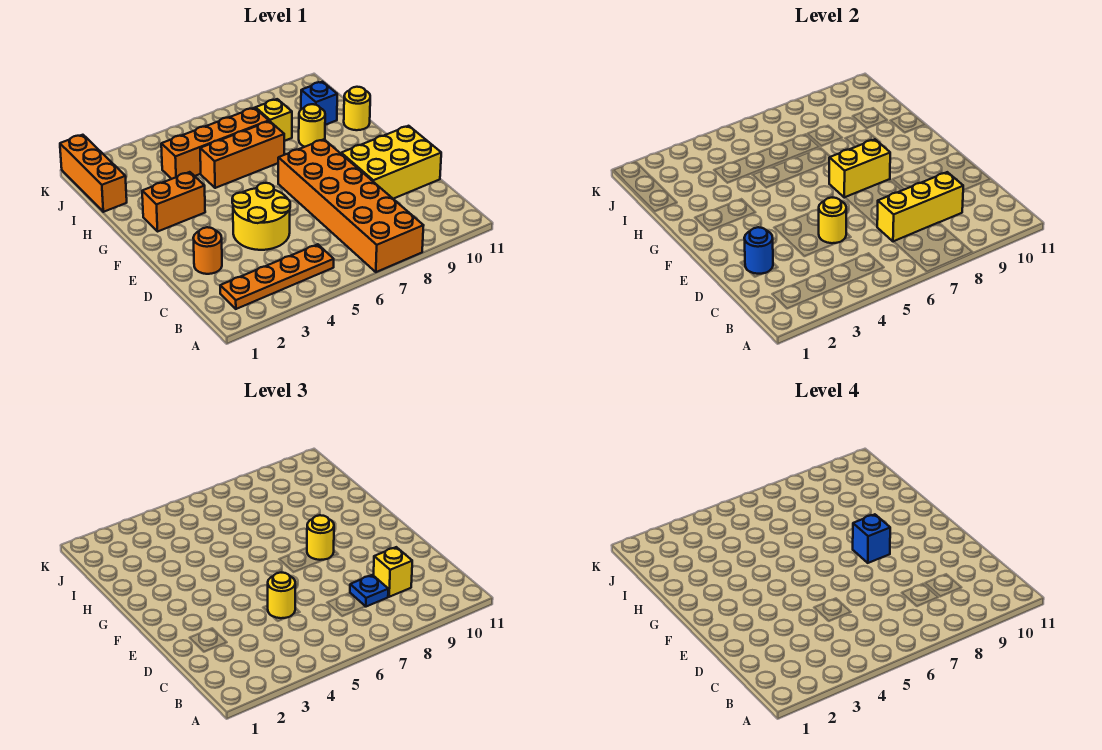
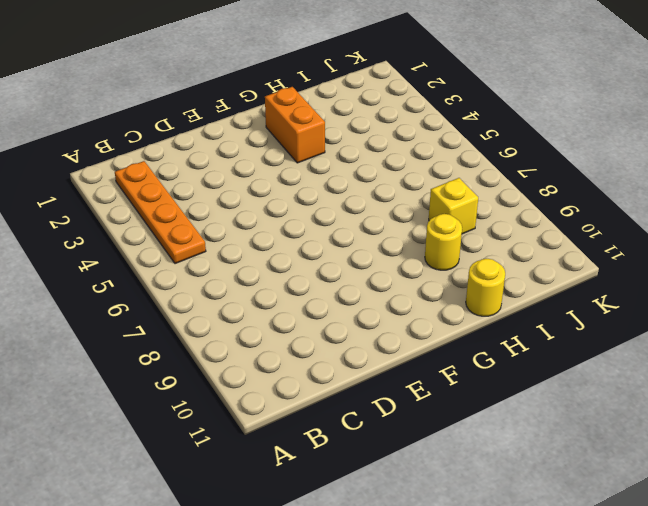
none -> orange 2x6 brick [278,139,424,272]
none -> orange 1x1 round brick [193,227,222,274]
none -> yellow 2x2 round brick [232,183,290,250]

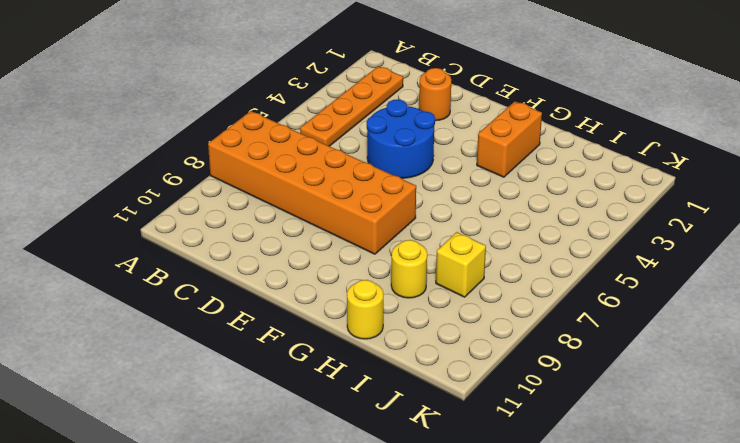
blue 2x2 round brick [367,100,435,178] -> yellow 2x2 round brick [232,183,290,250]
none -> yellow 2x3 brick [341,126,441,199]
none -> orange 1x3 brick [200,121,284,188]
none -> orange 1x3 brick [60,135,127,212]

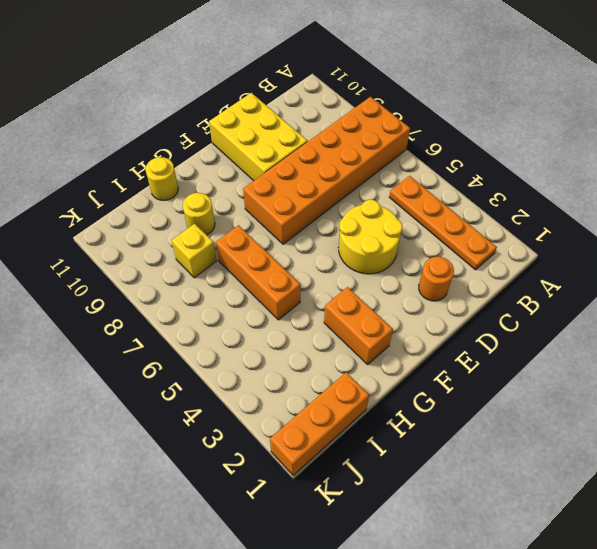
none -> orange 1x4 brick [161,108,269,179]
none -> blue 1x1 brick [301,82,337,125]
none -> yellow 1x3 brick [877,172,963,242]

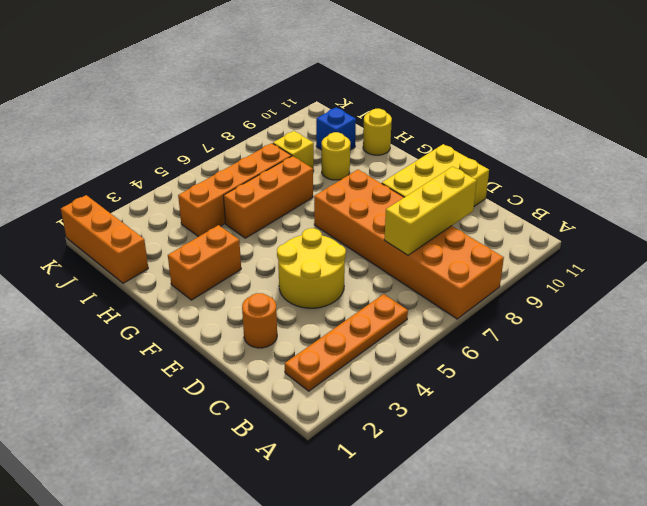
none -> blue 1x1 round brick [744,227,773,274]
none -> yellow 1x1 round brick [819,197,846,243]
none -> yellow 1x2 brick [829,139,890,198]

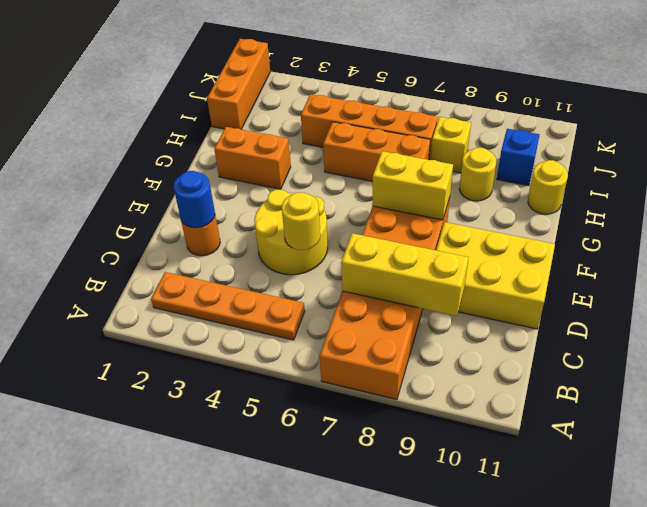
none -> blue 1x1 plate [350,575,388,607]
none -> yellow 1x1 brick [374,547,412,597]
none -> yellow 1x1 round brick [268,572,295,618]

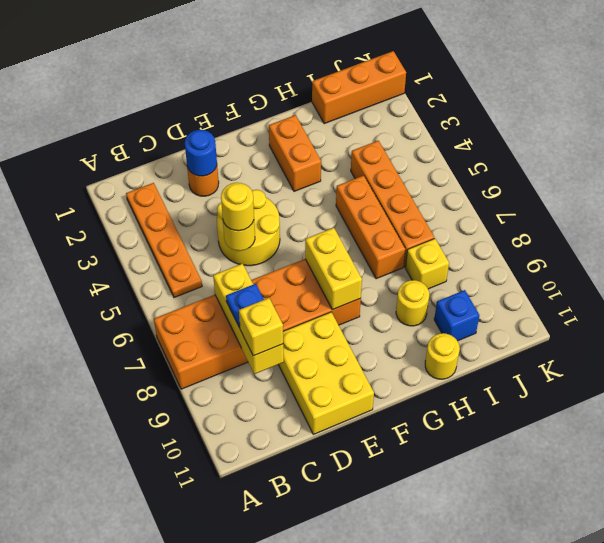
none -> yellow 1x1 round brick [307,515,334,560]
none -> blue 1x1 brick [853,514,890,563]

